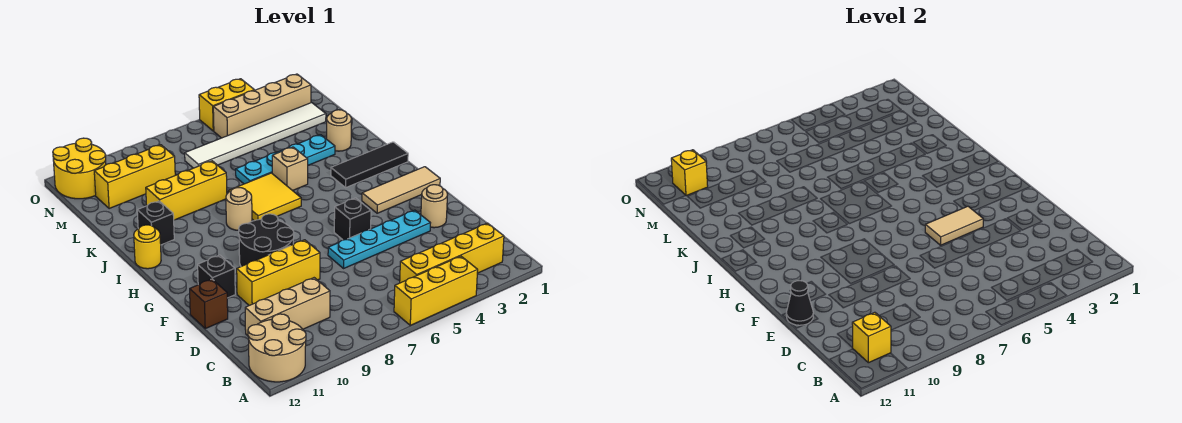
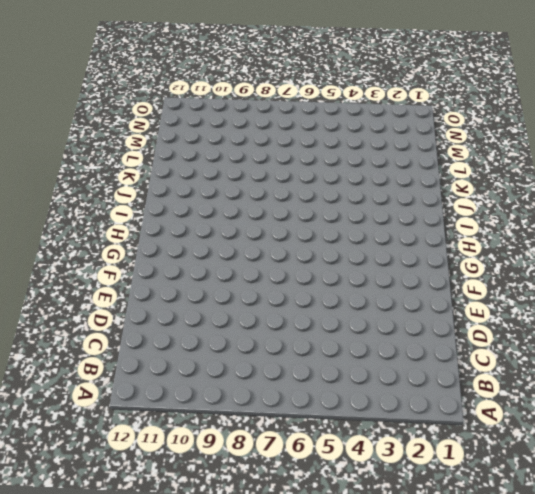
none -> yellow 1x3 brick [394,256,478,325]
none -> tan 2x2 round brick [248,314,306,382]
none -> yellow 1x4 brick [400,223,504,283]
none -> tan 1x3 brick [245,278,330,336]

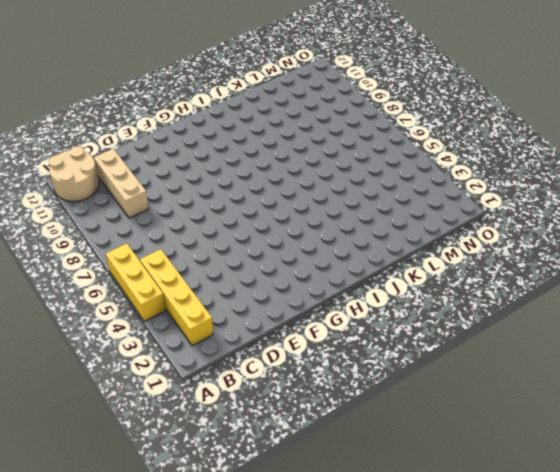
none -> tan 1x1 round brick [421,185,448,228]
none -> cyan 1x4 plate [328,210,430,268]
none -> yellow 1x3 brick [237,240,320,305]
none -> brown 1x1 brick [190,279,228,329]

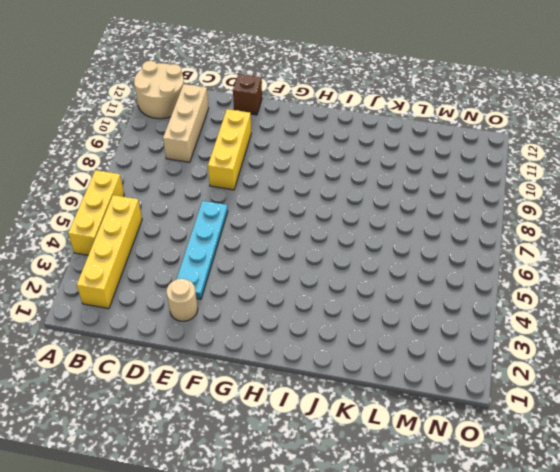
none -> black 1x1 brick [334,198,371,240]
none -> black 2x2 round brick [239,214,294,266]
none -> black 1x1 brick [198,255,235,298]
none -> tan 1x3 tile [362,167,440,213]

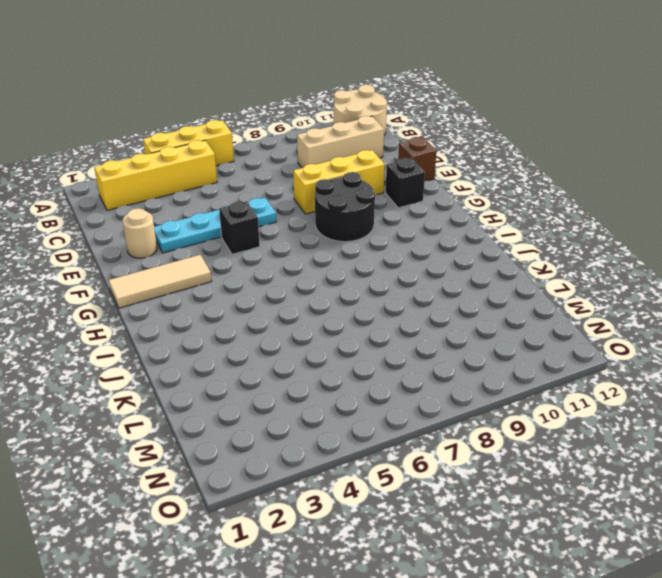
none -> black 1x3 tile [331,142,408,187]
none -> yellow 2x2 tile [229,173,301,221]
none -> tan 1x1 round brick [226,188,252,230]
none -> yellow 1x1 round brick [134,225,161,269]

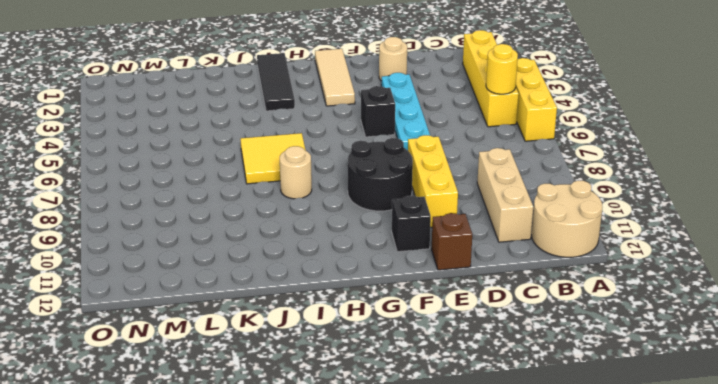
yellow 1x1 round brick [486,44,518,94] -> yellow 1x1 round brick moved to [134,225,161,269]
none -> tan 1x1 brick [272,147,308,191]
none -> black 1x1 brick [137,201,174,245]
none -> tan 1x1 round brick [327,110,352,151]
none -> cyan 1x4 plate [236,135,335,184]

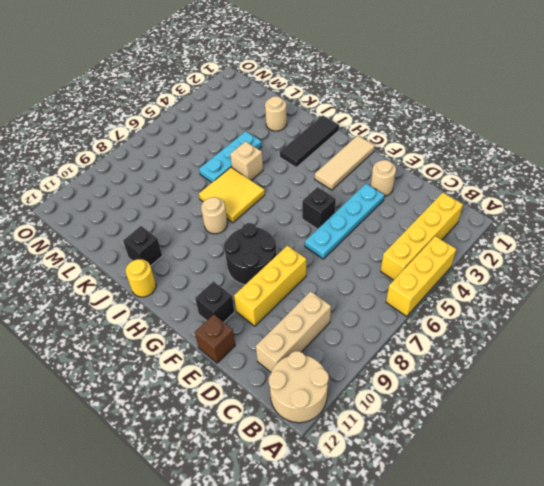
cyan 1x3 plate [199,131,262,182] -> cyan 1x4 plate [236,135,335,184]
none -> yellow 1x3 brick [146,161,227,220]
none -> white 1x6 tile [185,103,326,168]
none -> yellow 1x3 brick [94,145,175,209]
none -> tan 1x4 brick [213,74,311,138]

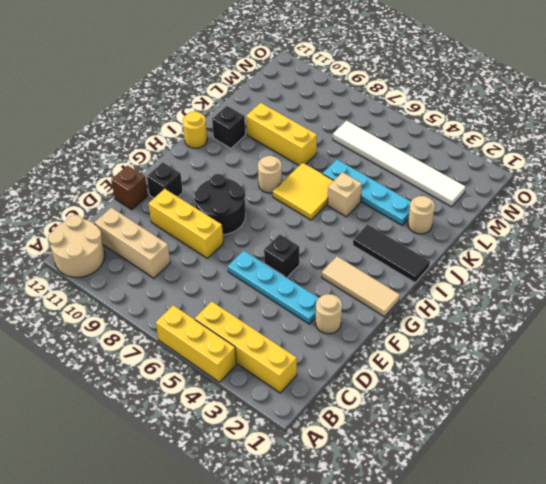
none -> yellow 1x3 brick [94,145,175,209]
none -> tan 1x4 brick [213,74,311,138]
none -> yellow 2x2 round brick [53,138,106,199]
none -> yellow 1x2 brick [199,79,254,131]

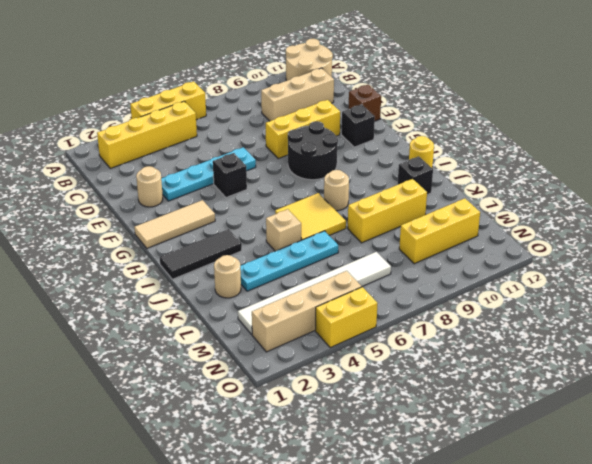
none -> yellow 2x2 round brick [53,138,106,199]
none -> yellow 1x1 brick [852,312,891,363]
none -> black 1x1 cone [786,281,813,325]
none -> tan 1x2 tile [925,206,983,245]

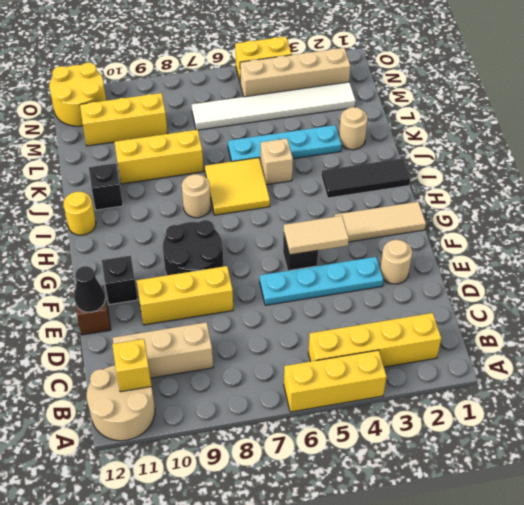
none -> yellow 1x1 brick [671,150,708,196]

